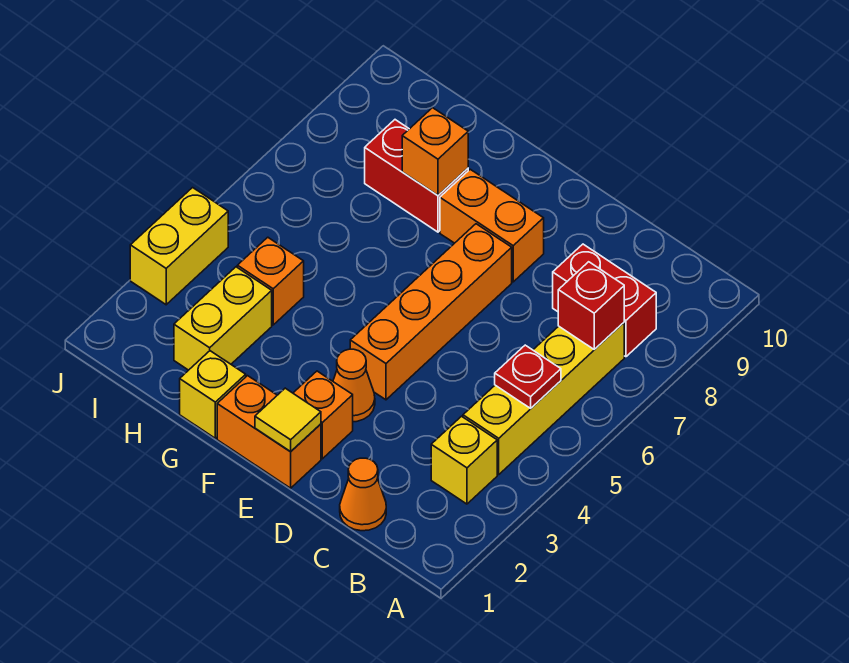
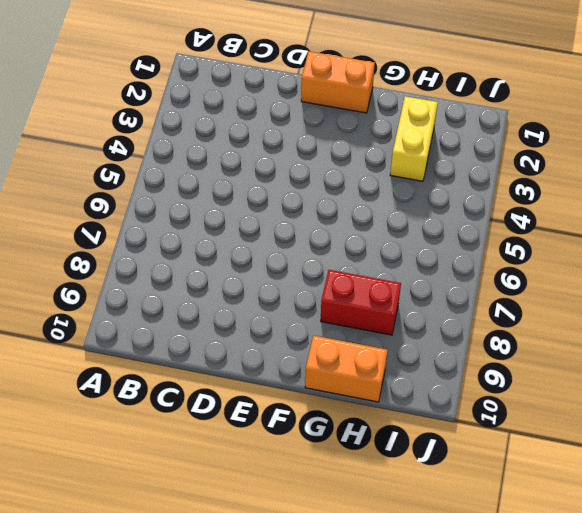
orange 1x2 brick [305,336,388,402] -> orange 1x2 brick moved to [440,169,544,282]
none -> yellow 1x1 brick [431,416,497,504]
none -> yellow 1x4 brick [463,323,624,474]
none -> red 1x2 brick [553,244,656,357]

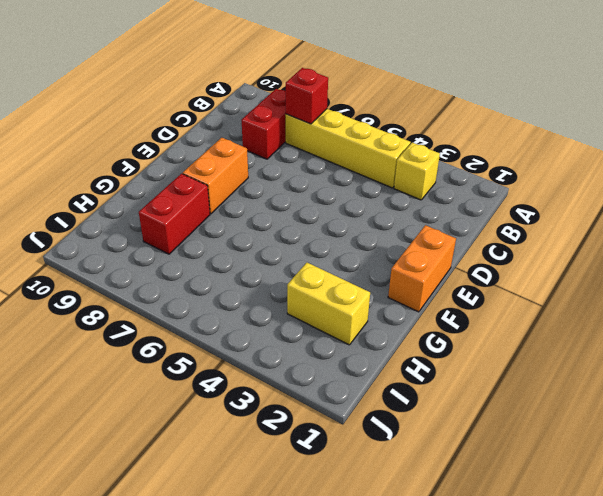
none -> orange 1x1 cone [340,458,386,531]
none -> orange 1x1 brick [293,371,353,459]
none -> orange 1x1 cone [333,349,375,422]

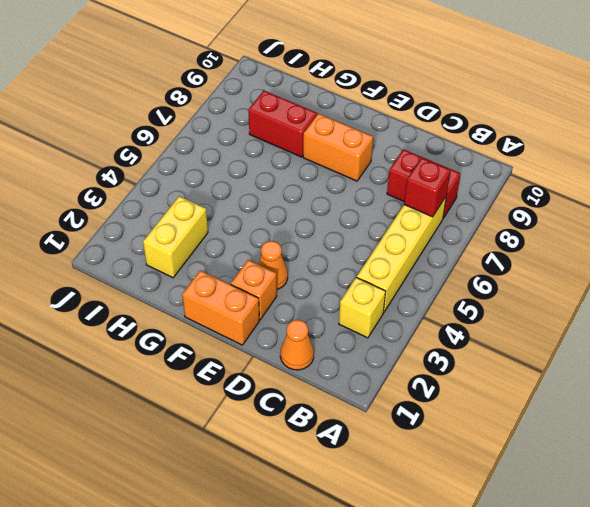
none -> orange 1x4 brick [350,224,512,400]
none -> yellow 1x1 brick [180,351,246,438]
none -> orange 1x1 brick [237,237,304,325]

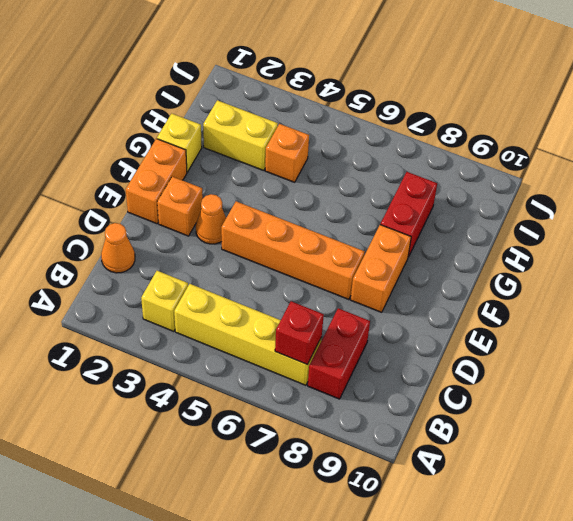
none -> yellow 1x2 brick [130,188,228,305]
none -> red 1x1 plate [495,345,561,408]
none -> yellow 1x1 tile [255,388,321,452]

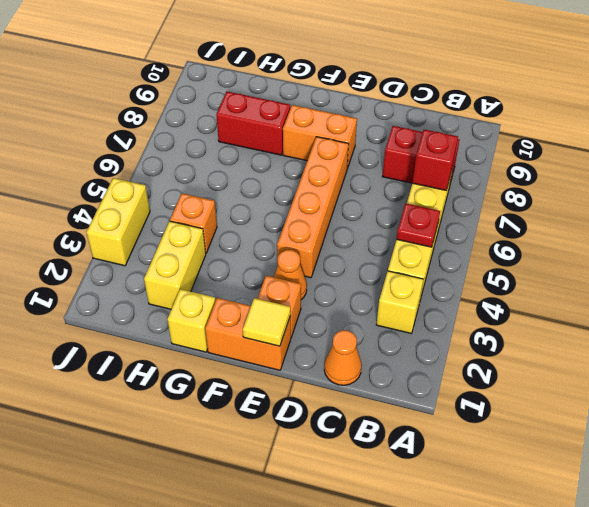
none -> orange 1x1 brick [402,108,468,195]

